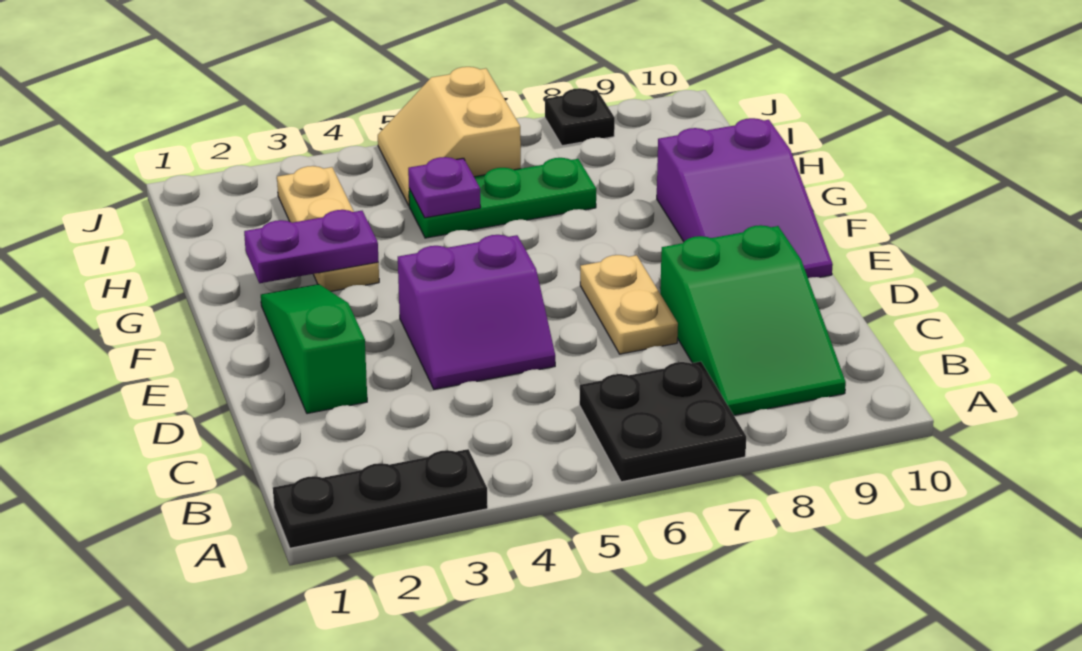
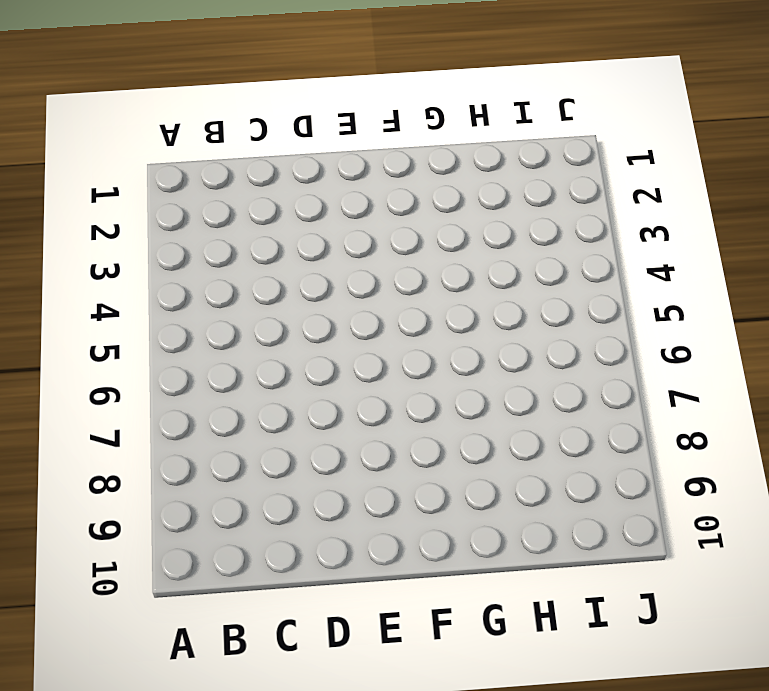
none -> black 1x3 plate [273,449,488,548]
none -> black 2x2 plate [579,362,746,482]
none -> green 2x3 slope [660,225,846,415]

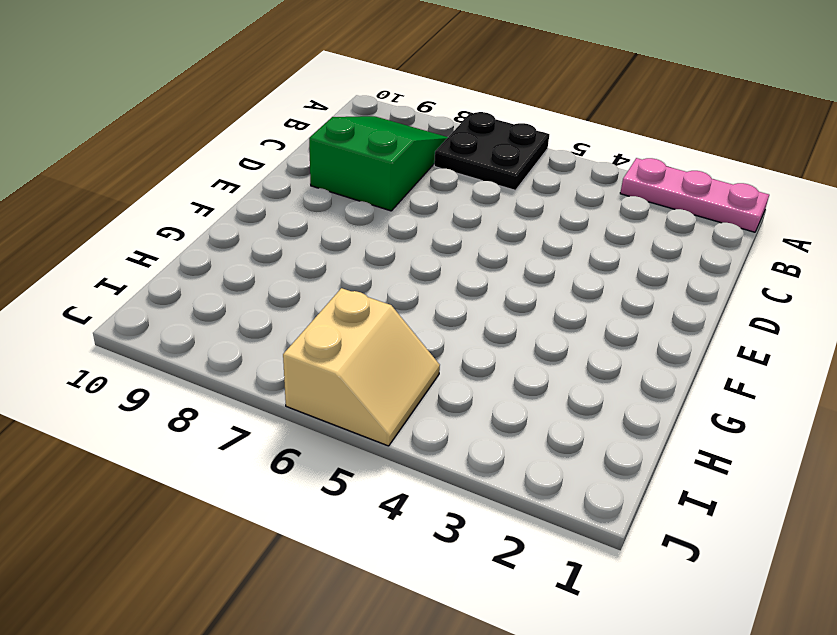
pink 1x3 plate [620,158,769,232] -> black 1x3 plate [273,449,488,548]
none -> green 1x3 slope [261,284,367,414]
none -> purple 2x2 slope [398,235,555,389]
none -> tan 1x2 plate [580,255,678,354]

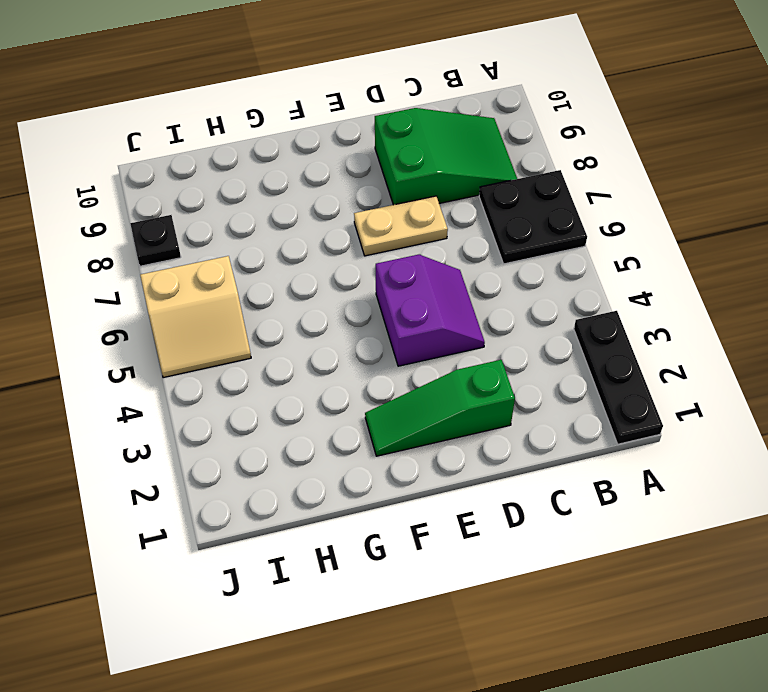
none -> purple 2x3 slope [657,118,833,278]
none -> tan 1x3 plate [277,166,379,291]
none -> green 1x3 plate [409,158,596,238]

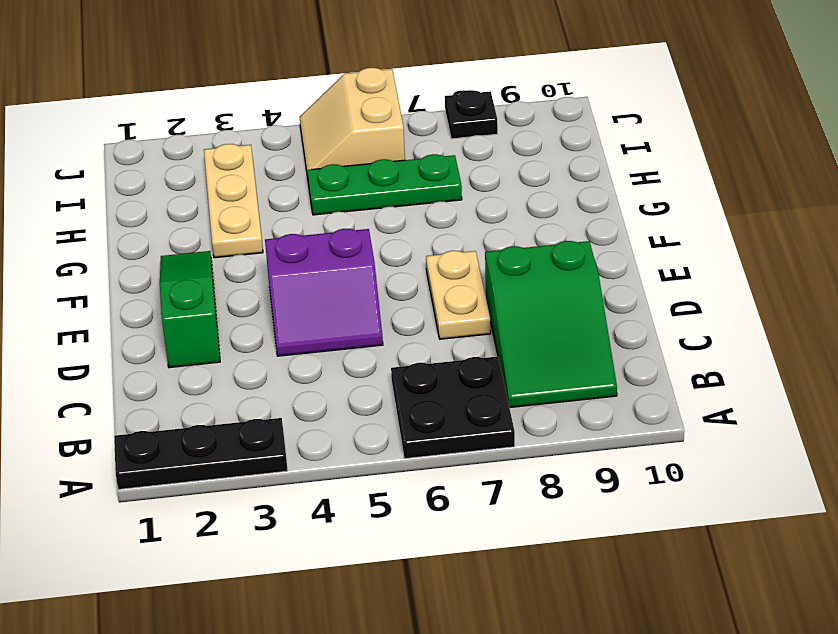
none -> purple 2x3 slope [657,118,833,278]
none -> purple 1x2 plate [244,210,379,283]
none -> purple 1x1 plate [408,157,481,218]

